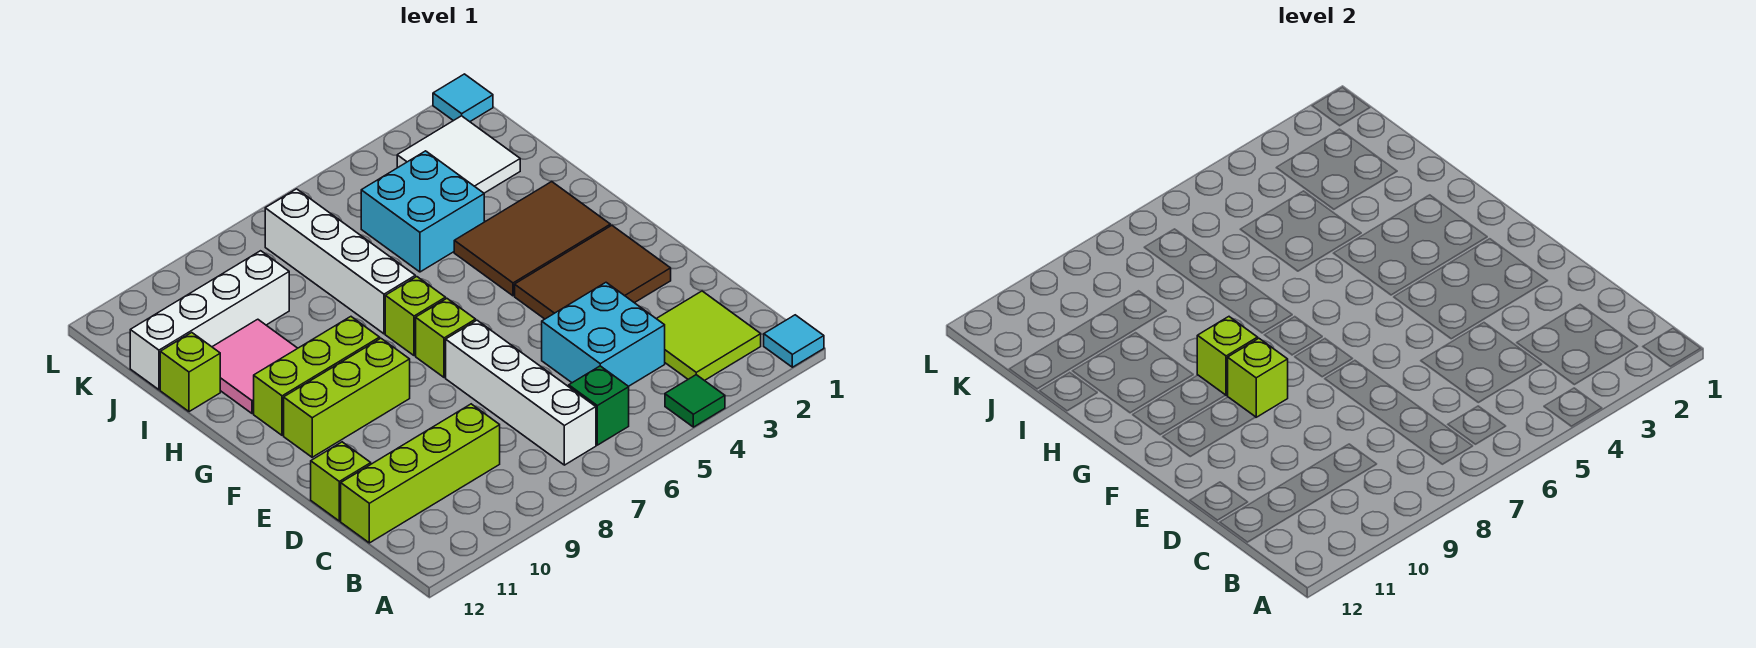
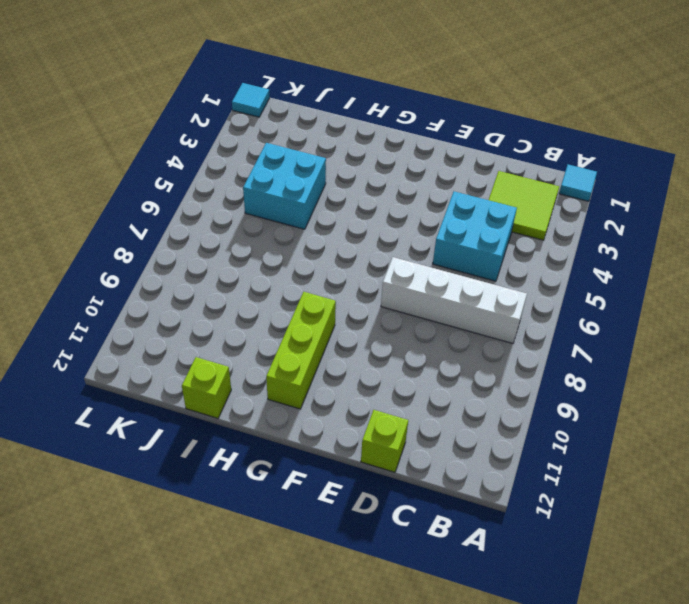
none -> green 1x1 tile [665,375,725,427]
none -> green 1x1 brick [569,366,629,445]
none -> lime 1x4 brick [341,404,500,543]

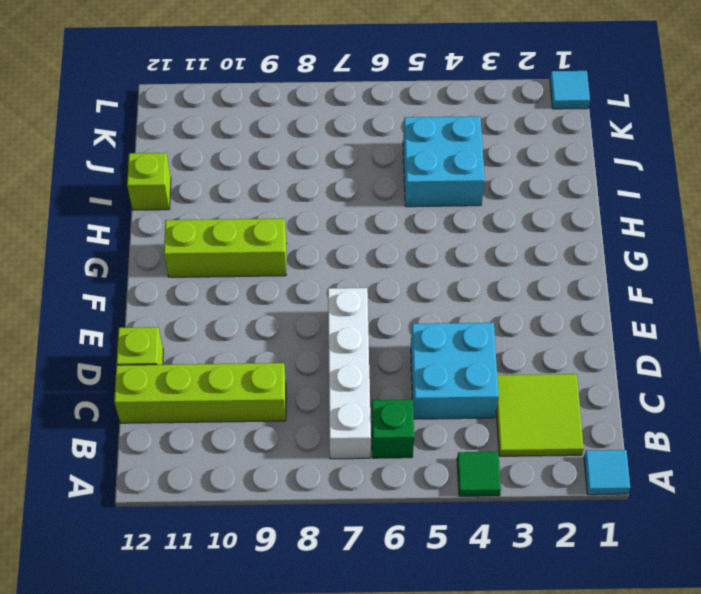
none -> brown 2x3 tile [515,225,671,319]
none -> lime 1x1 brick [416,299,476,378]
none -> lime 1x3 brick [284,338,410,457]

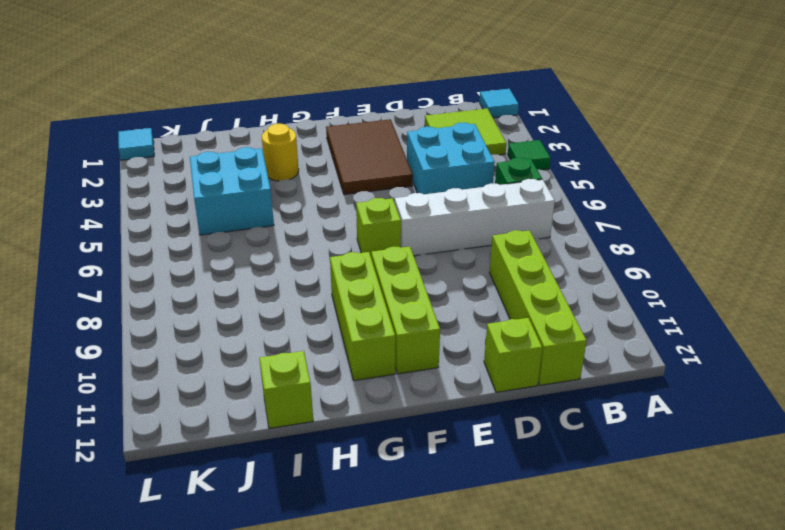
yellow 1x1 round brick [262,124,299,181] -> brown 2x3 tile [454,182,610,296]
none -> lime 1x1 brick [385,277,446,356]
none -> white 1x4 brick [265,189,415,334]
none -> pink 2x2 tile [213,319,298,414]

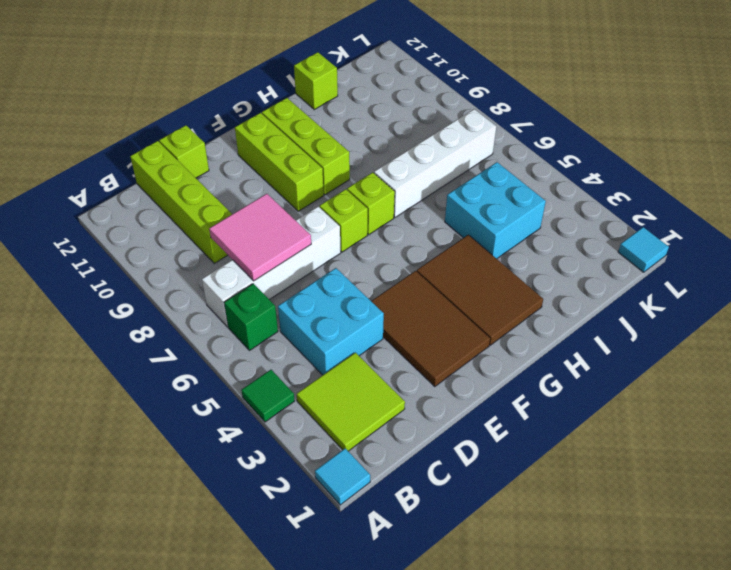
pink 2x2 tile [209,194,311,281] -> pink 2x2 tile moved to [213,319,298,414]
none -> white 2x2 tile [397,116,520,193]
none -> white 1x4 brick [130,251,289,390]
none -> lime 1x1 brick [1228,338,1288,417]

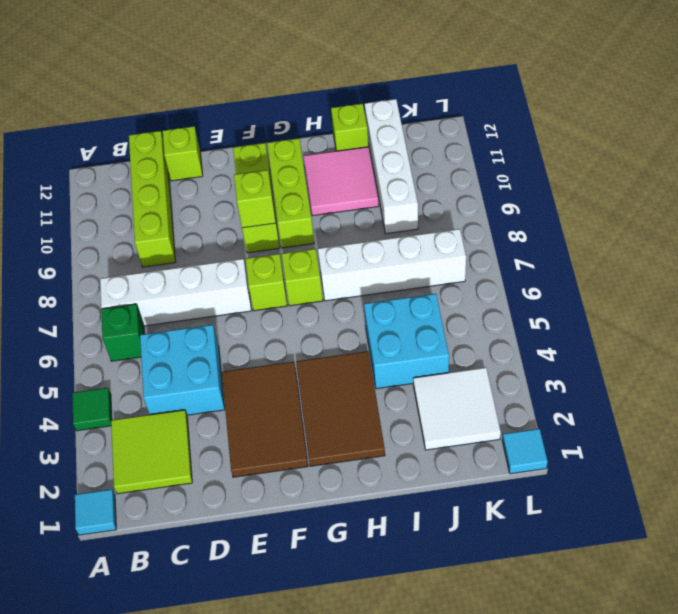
none -> lime 1x1 brick [1197,317,1258,396]

